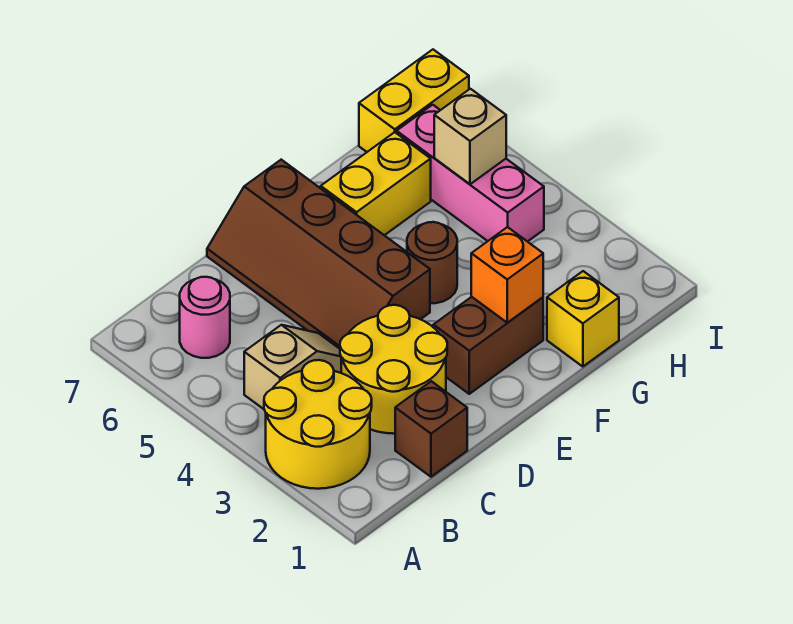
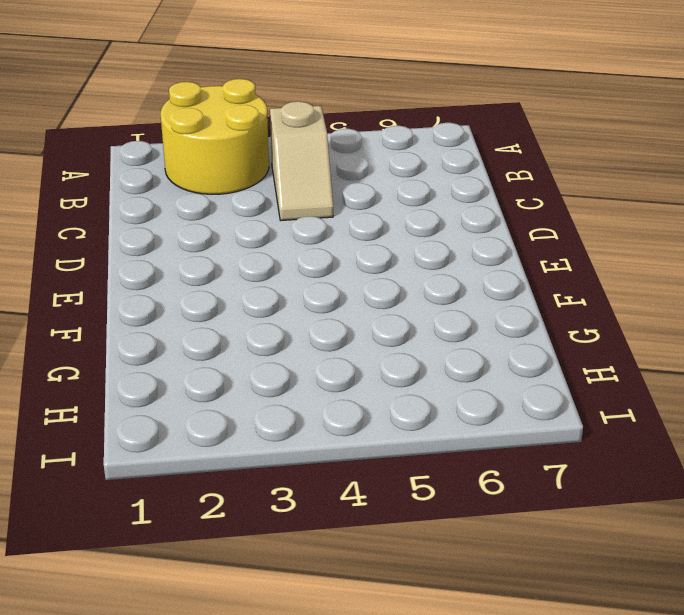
none -> pink 1x1 round brick [180,277,230,358]
none -> brown 1x1 brick [395,381,467,477]
none -> yellow 2x2 round brick [340,305,447,434]

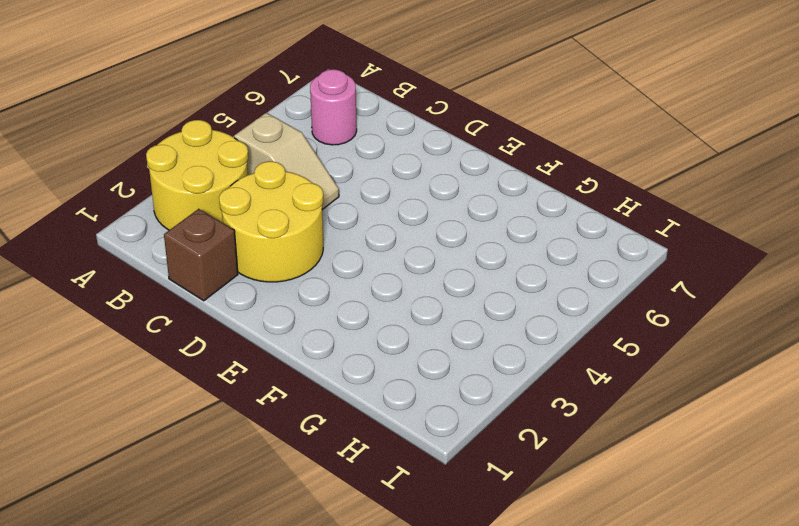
none -> brown 2x4 slope [207,160,430,349]
none -> brown 1x2 brick [433,297,543,394]
none -> brown 1x1 round brick [407,222,457,303]

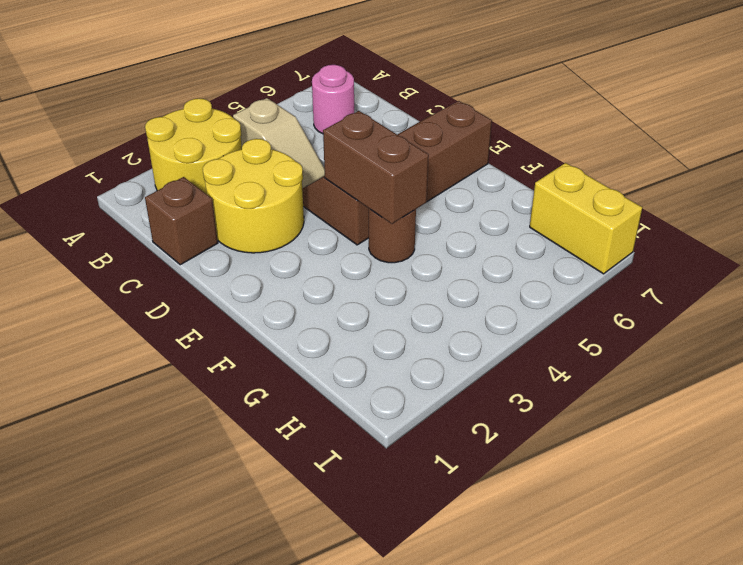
brown 1x2 brick [323,111,429,224] -> brown 1x2 brick moved to [433,297,543,394]
none -> yellow 1x2 brick [321,132,431,235]
none -> yellow 1x1 brick [547,271,619,367]
none -> pink 1x3 brick [397,105,544,242]

